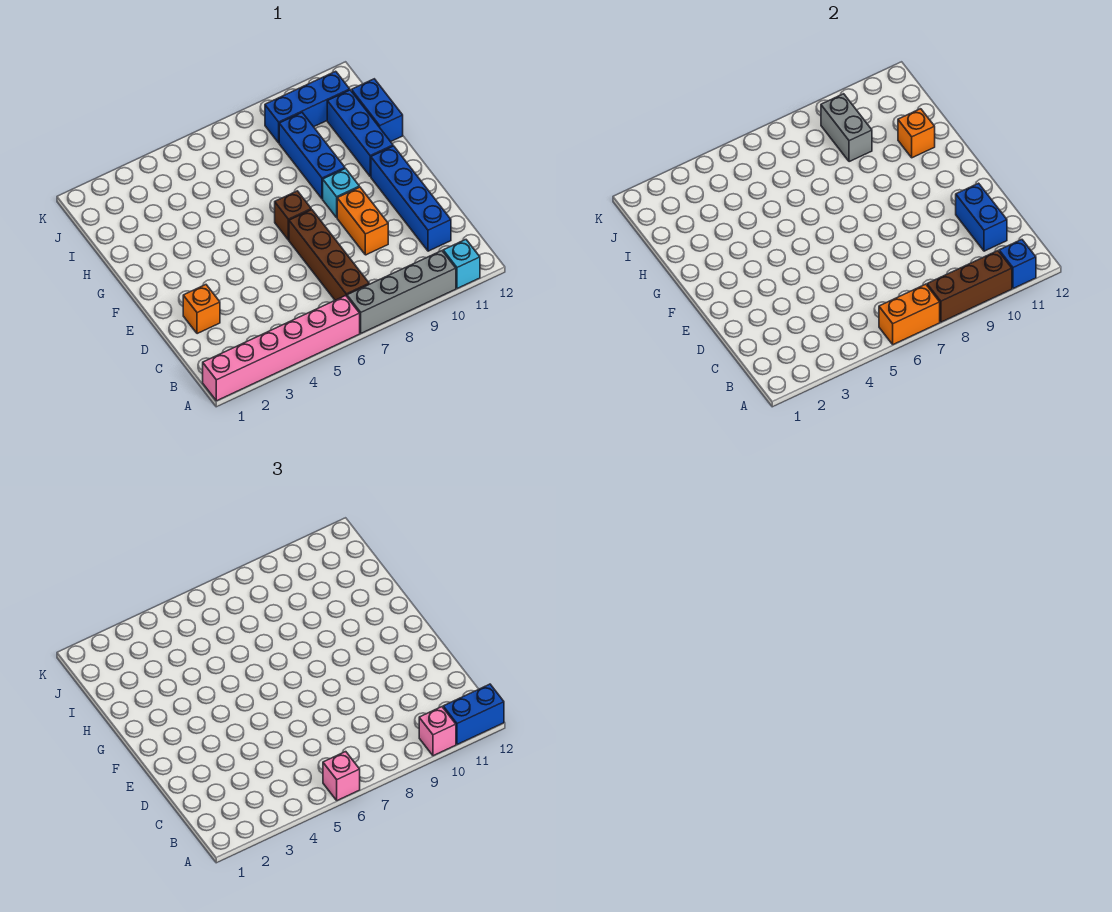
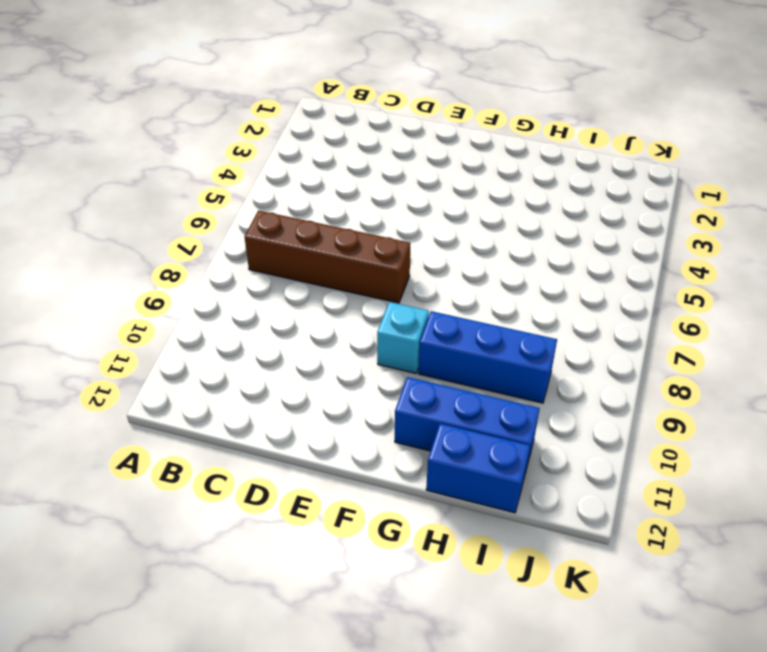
none -> pink 1x6 brick [203,296,360,401]
none -> grey 1x4 brick [347,251,456,333]
none -> cyan 1x1 brick [443,240,480,288]

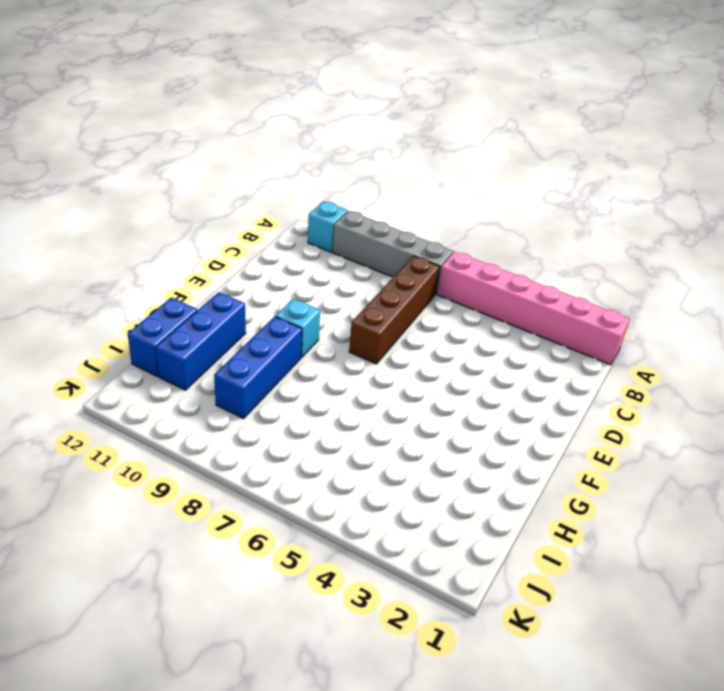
none -> blue 1x4 brick [371,146,451,251]
none -> orange 1x1 brick [183,285,220,334]
none -> orange 1x2 brick [337,187,388,255]

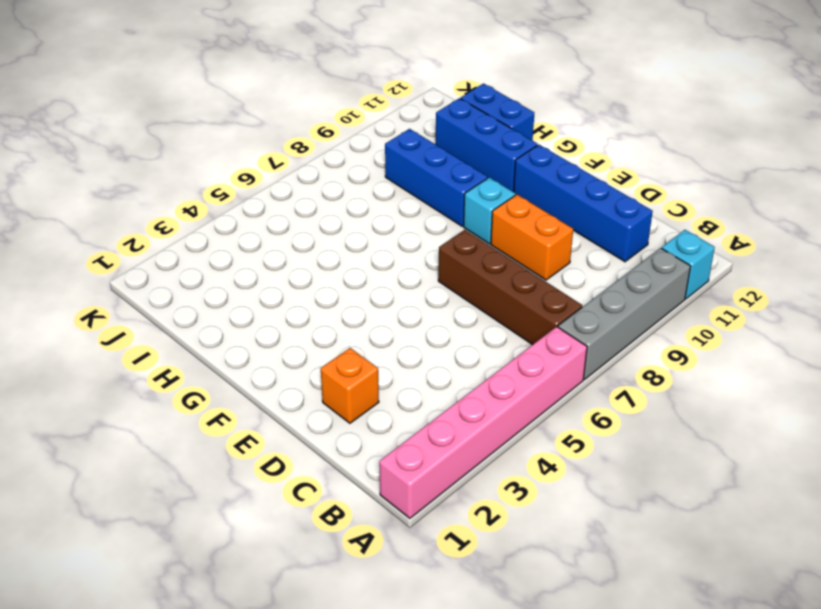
none -> brown 1x1 brick [275,191,311,240]
none -> blue 1x3 brick [265,71,350,143]
none -> orange 1x2 brick [879,284,940,345]

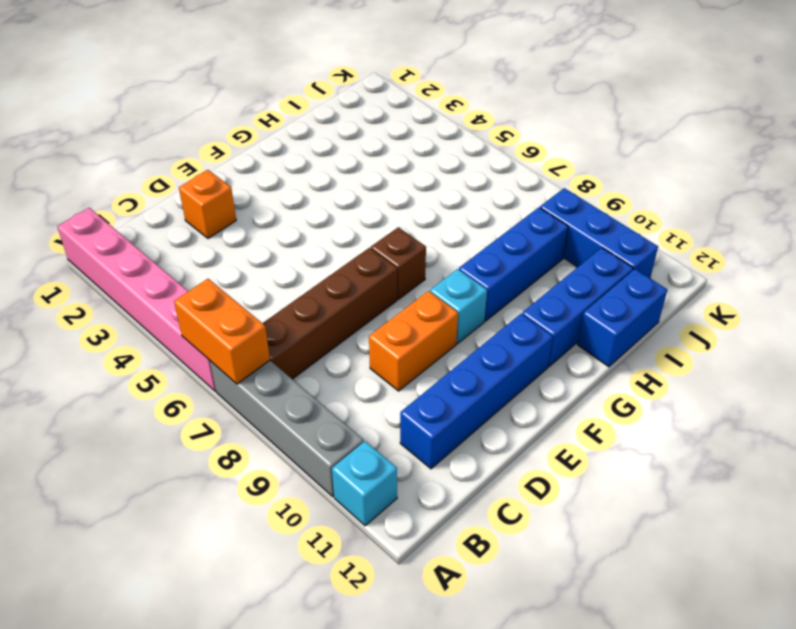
none -> brown 1x3 brick [927,251,1012,322]
none -> blue 1x1 brick [999,240,1036,288]
none -> blue 1x2 brick [956,183,1007,251]

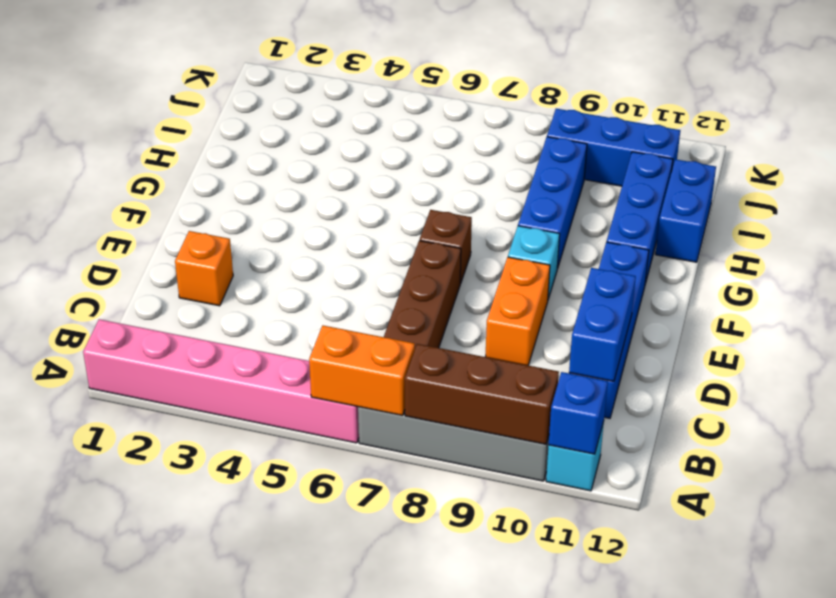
none -> orange 1x1 brick [898,109,935,158]
none -> grey 1x2 brick [821,94,872,162]
none -> pink 1x1 brick [323,752,360,801]

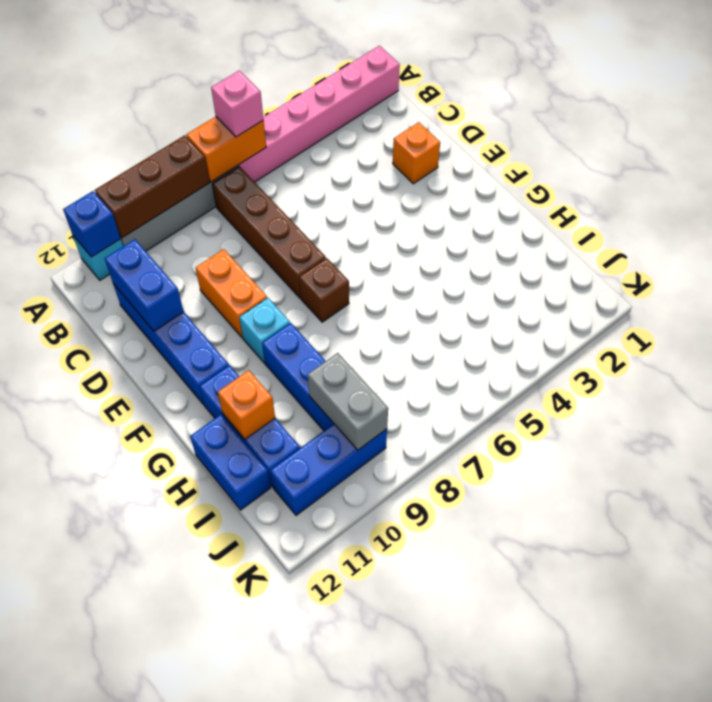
none -> pink 1x1 brick [419,707,456,756]
none -> blue 1x2 brick [443,684,504,744]

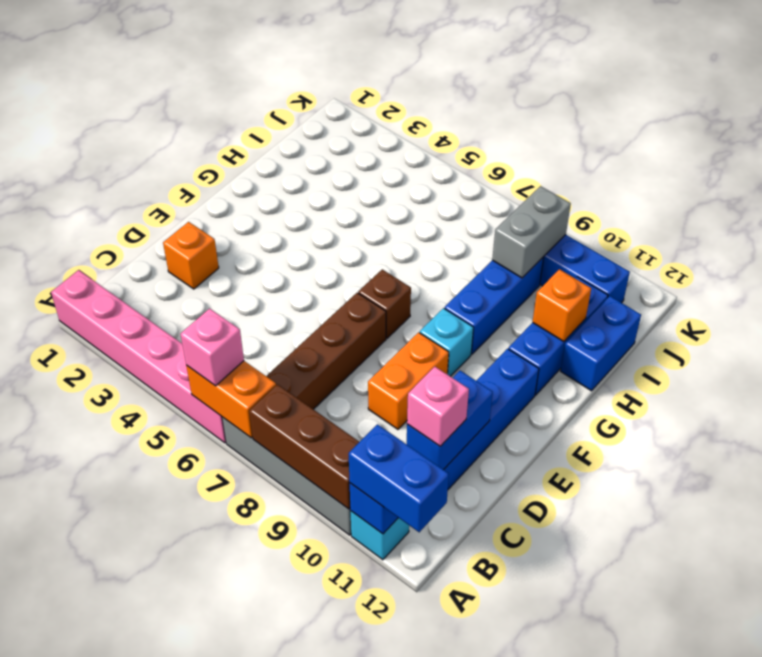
pink 1x1 brick [407,367,469,446] -> pink 1x1 brick moved to [419,707,456,756]

